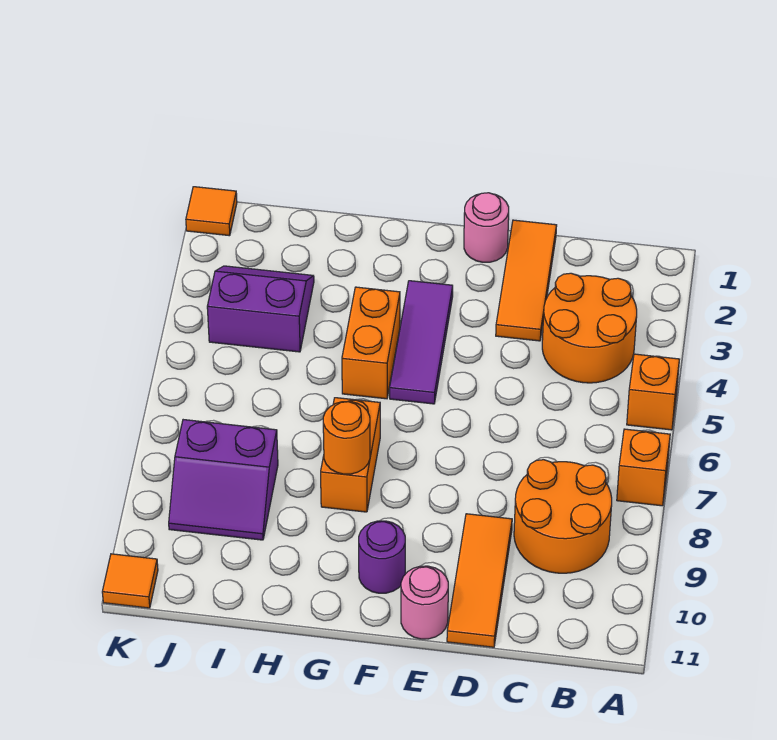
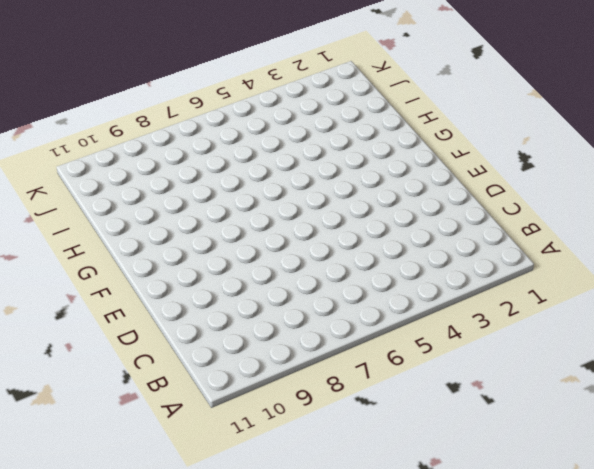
none -> orange 1x1 brick [627,354,679,430]
none -> orange 1x1 brick [617,429,670,506]
none -> orange 2x2 round brick [542,273,637,383]

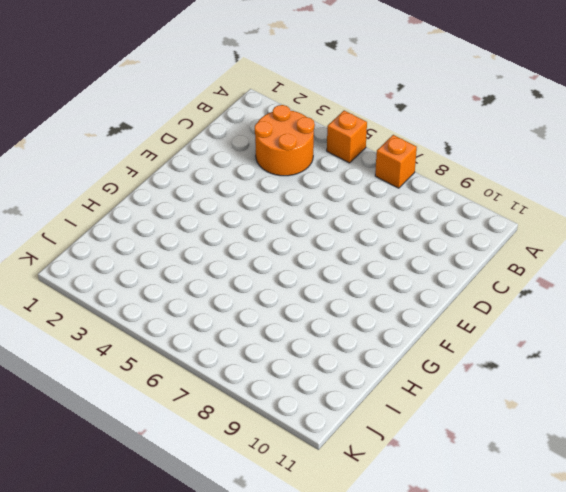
none -> orange 2x2 round brick [514,460,612,573]
none -> orange 1x3 tile [496,220,557,341]
none -> orange 1x3 tile [447,514,512,647]

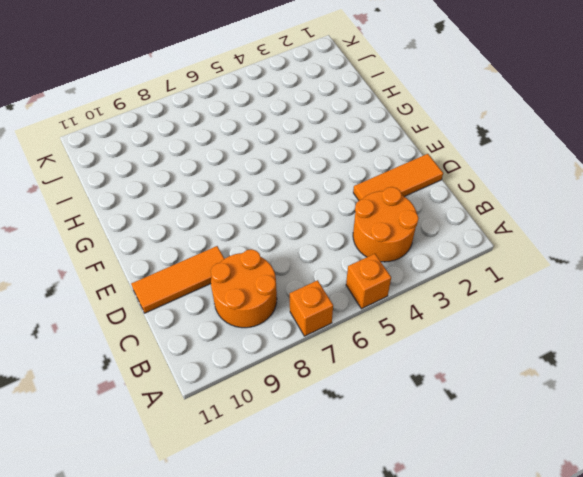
none -> pink 1x1 round brick [464,193,509,262]
none -> pink 1x1 round brick [401,566,448,639]
none -> purple 1x3 tile [390,281,453,404]

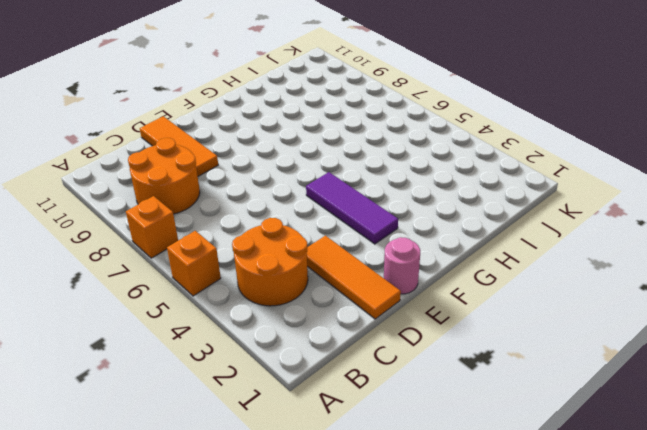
none -> pink 1x1 round brick [401,566,448,639]
none -> purple 1x1 round brick [359,521,405,593]
none -> orange 1x2 brick [342,287,400,399]

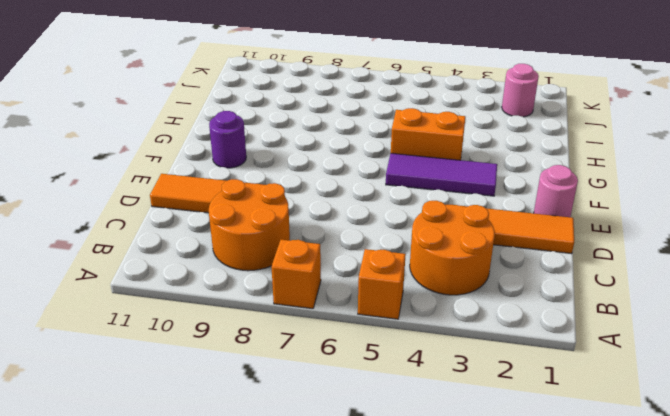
pink 1x1 round brick [502,64,539,117] -> pink 1x1 round brick moved to [401,566,448,639]
none -> orange 1x2 brick [321,398,380,512]
none -> purple 2x2 slope [207,266,314,352]
none -> purple 2x2 slope [169,420,278,540]

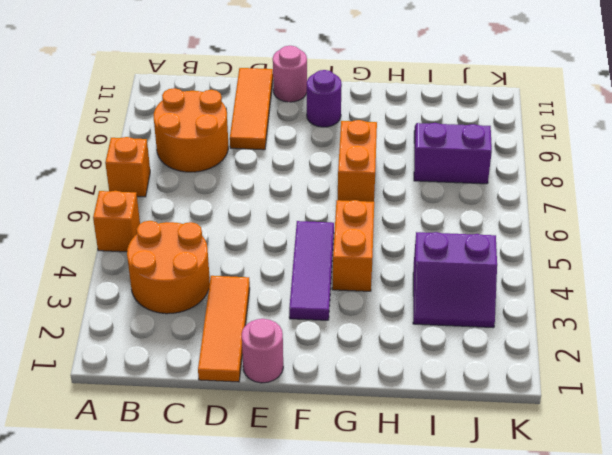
none -> orange 1x1 tile [186,187,237,236]
none -> orange 1x1 tile [102,554,158,608]
none -> orange 1x1 round brick [323,401,370,474]

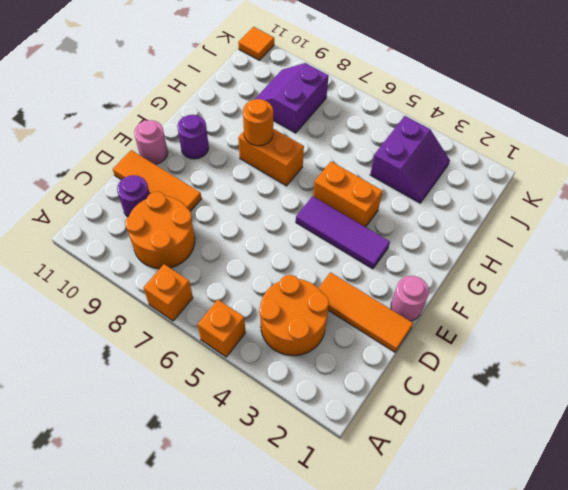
purple 1x1 round brick [117,175,150,217] -> none
none -> orange 1x1 tile [186,187,237,236]

